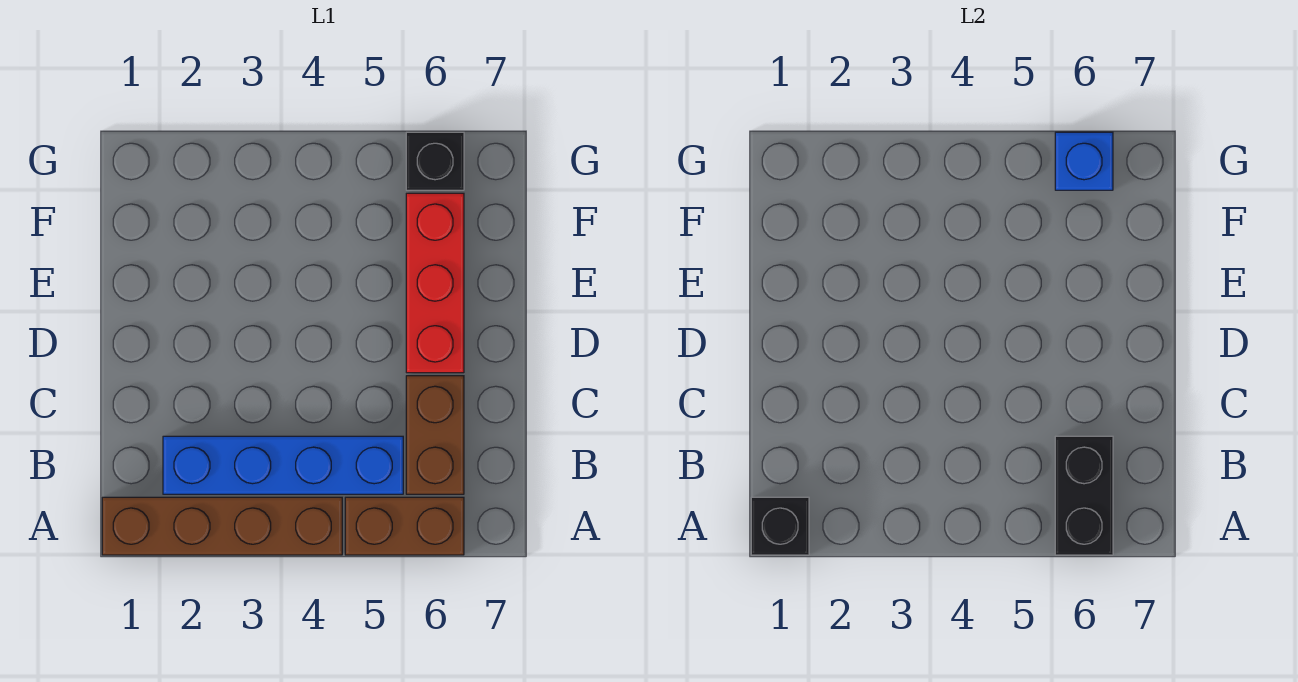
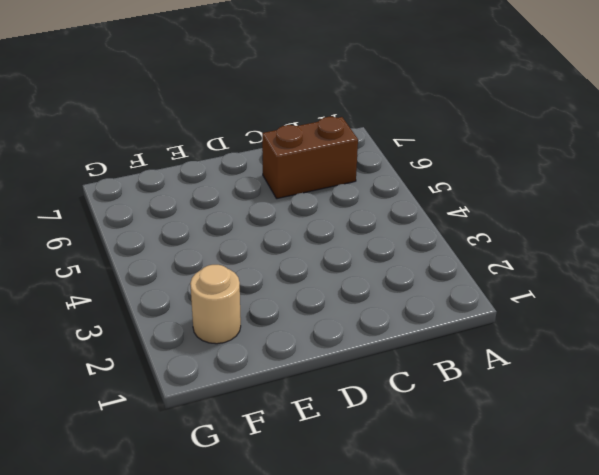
tan 1x1 round brick [190,265,241,344] -> none
none -> brown 1x4 brick [102,497,342,555]
none -> brown 1x2 brick [345,497,464,555]

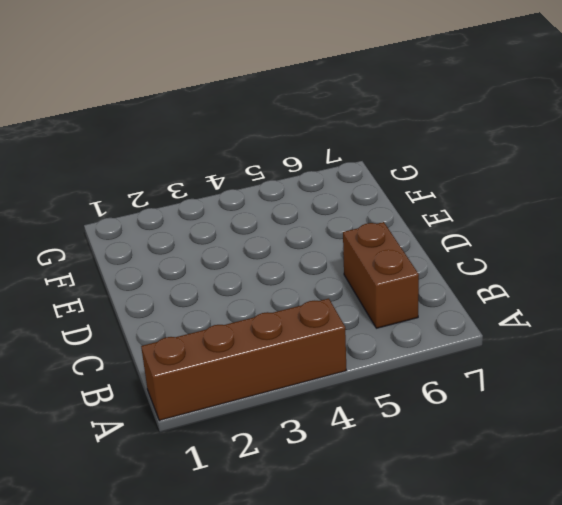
none -> brown 1x2 brick [345,497,464,555]
none -> blue 1x4 brick [163,436,403,494]

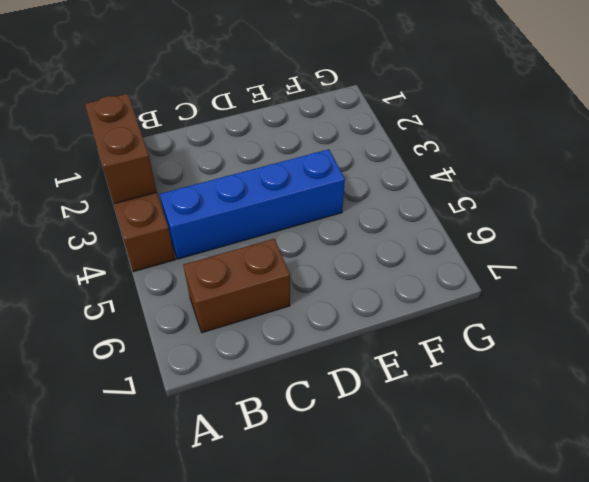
brown 1x2 brick [85,94,157,204] -> brown 1x2 brick moved to [345,497,464,555]
blue 1x4 brick [160,149,345,259] -> blue 1x4 brick turned to [163,436,403,494]
none -> red 1x3 brick [406,193,464,373]
none -> black 1x1 brick [406,132,464,190]

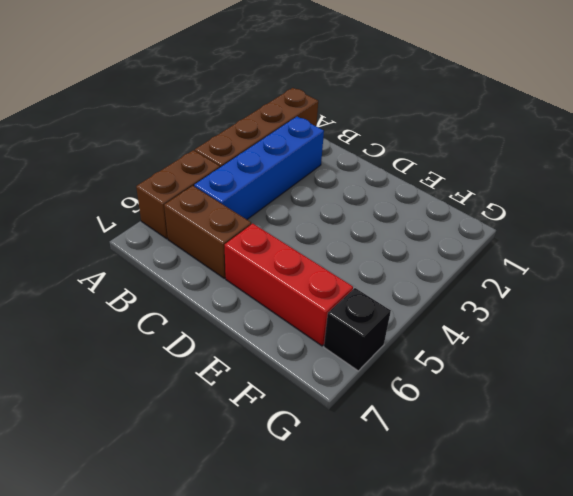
none -> black 1x1 brick [751,497,809,555]
none -> black 1x2 brick [1055,436,1113,555]

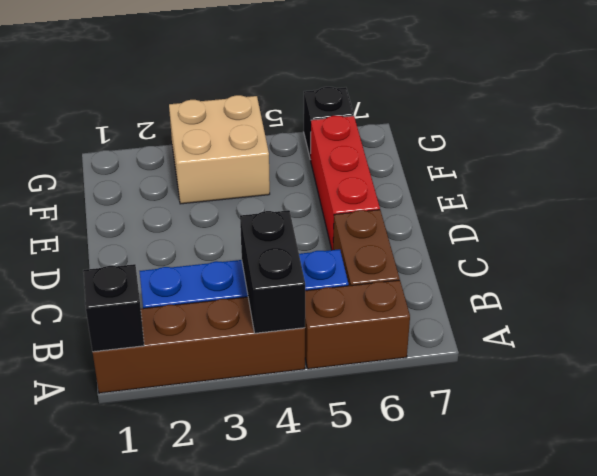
black 1x2 brick [240,210,305,333] -> black 1x2 brick moved to [1055,436,1113,555]
tan 2x2 brick [169,95,270,204] -> none
none -> blue 1x1 brick [1055,132,1113,190]

